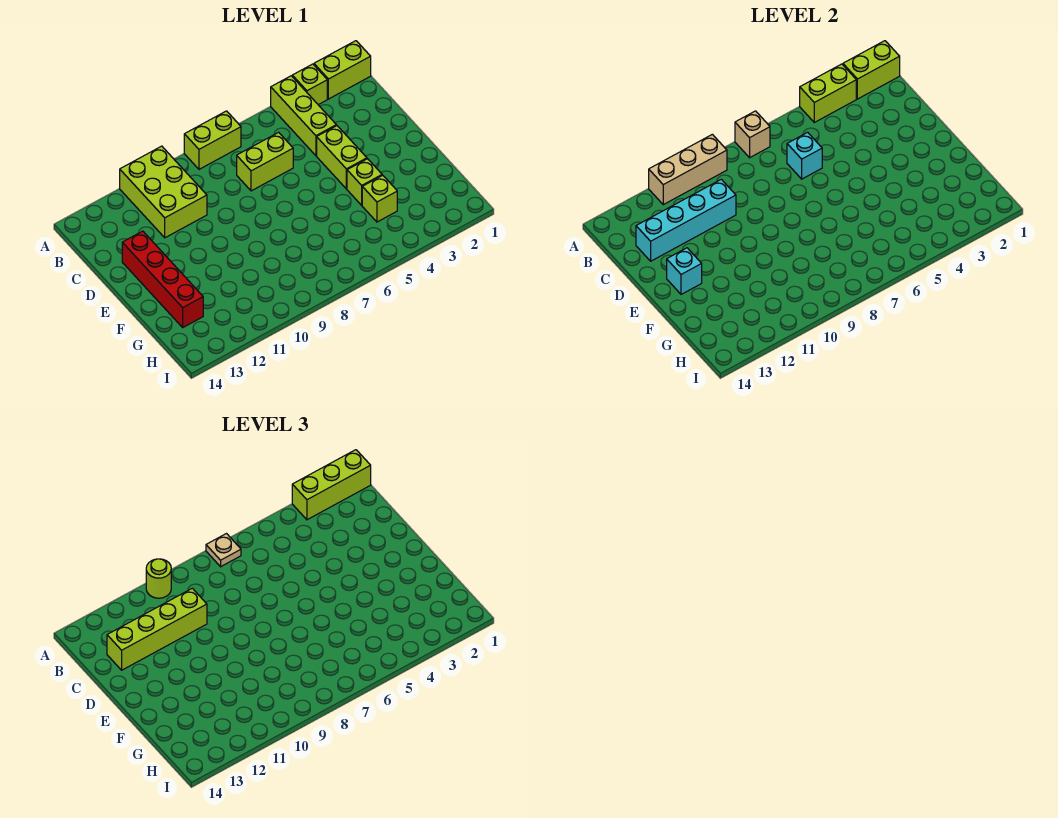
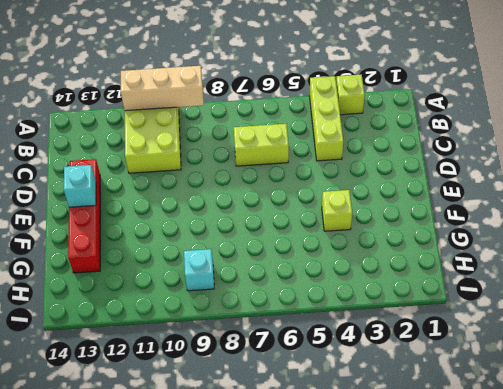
cyan 1x1 brick [184,249,214,291] -> cyan 1x1 brick moved to [787,132,822,179]
none -> lime 1x2 brick [314,41,371,99]
none -> lime 1x2 brick [184,111,241,169]
none -> lime 1x2 brick [317,126,367,189]

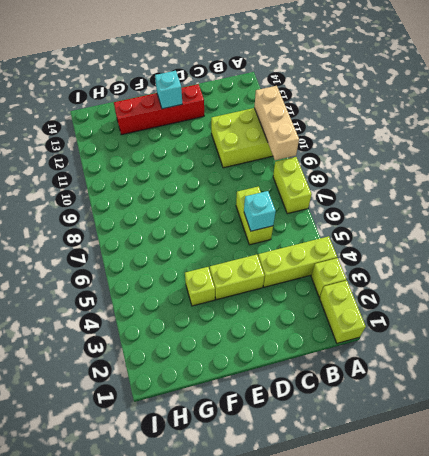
none -> lime 1x1 brick [362,175,397,222]
none -> lime 1x2 brick [843,41,900,99]
none -> lime 1x2 brick [800,64,856,122]

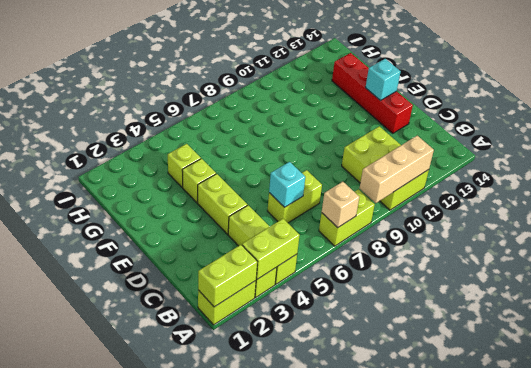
none -> cyan 1x4 brick [636,179,736,261]
none -> lime 1x3 brick [292,450,371,520]
none -> tan 1x1 plate [206,534,241,567]

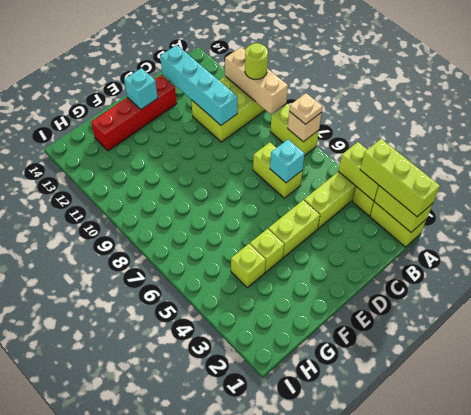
none -> lime 1x4 brick [107,588,207,670]

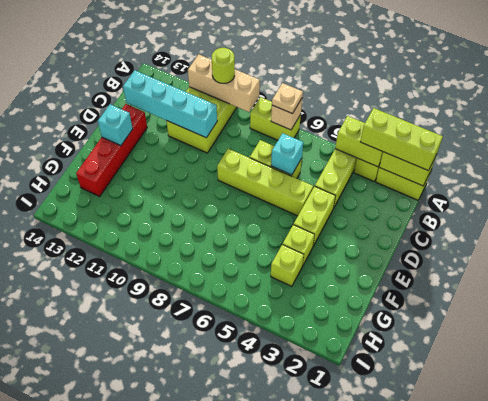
lime 1x4 brick [217,149,313,216] -> lime 1x4 brick moved to [107,588,207,670]

